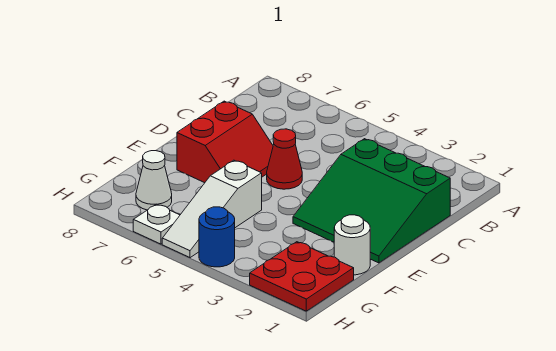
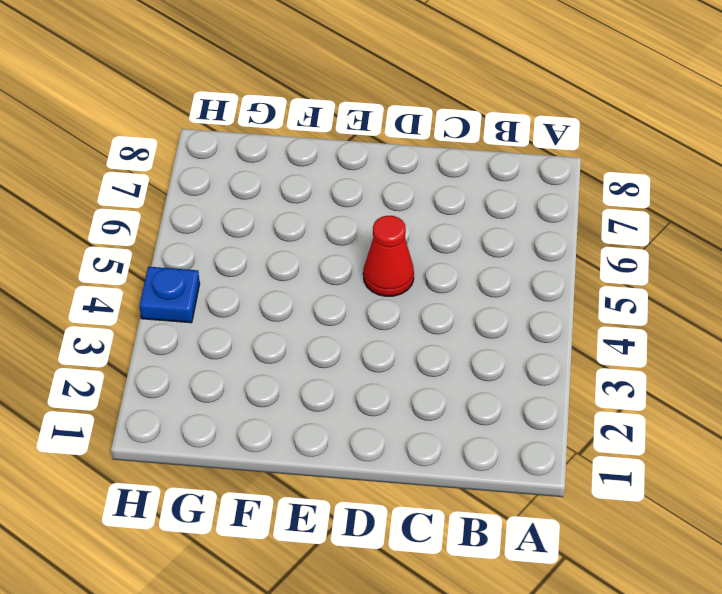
blue 1x1 plate [140,267,200,323] -> blue 1x1 round brick [199,207,235,267]
none -> green 3x3 slope [293,139,450,263]
none -> red 2x2 slope [177,101,273,183]

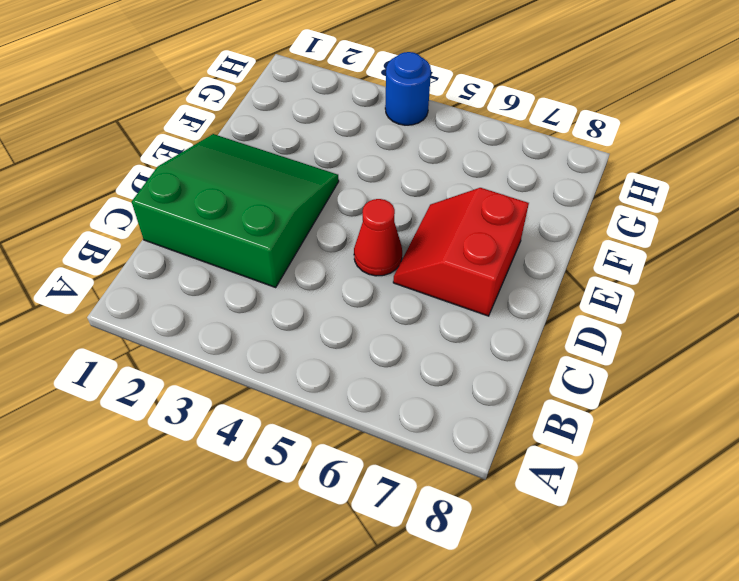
none -> white 1x1 round brick [334,215,370,275]
none -> white 1x3 slope [162,160,262,258]

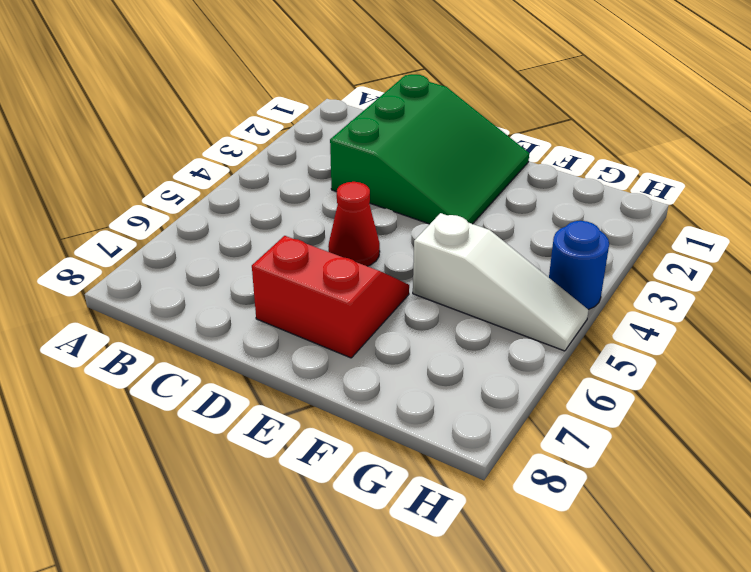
none -> white 1x1 round brick [334,215,370,275]
none -> red 2x2 plate [250,242,354,311]

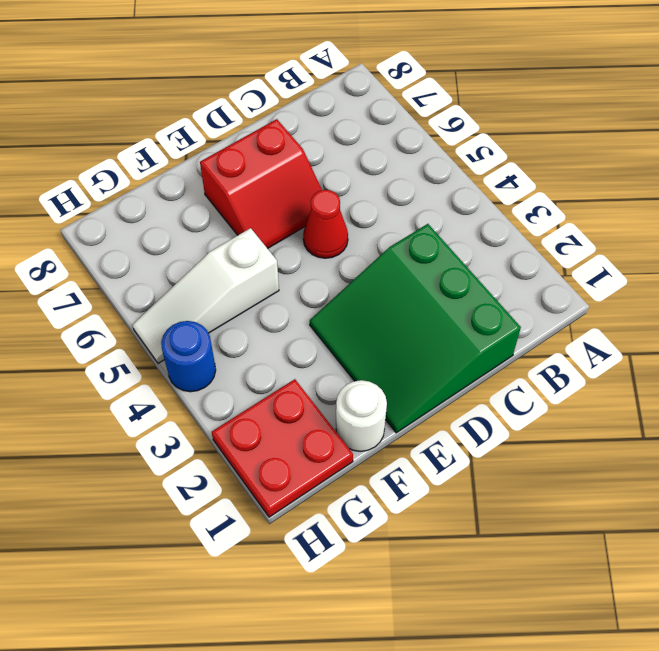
none -> white 1x1 cone [136,151,172,210]
none -> white 1x1 plate [133,204,180,244]

